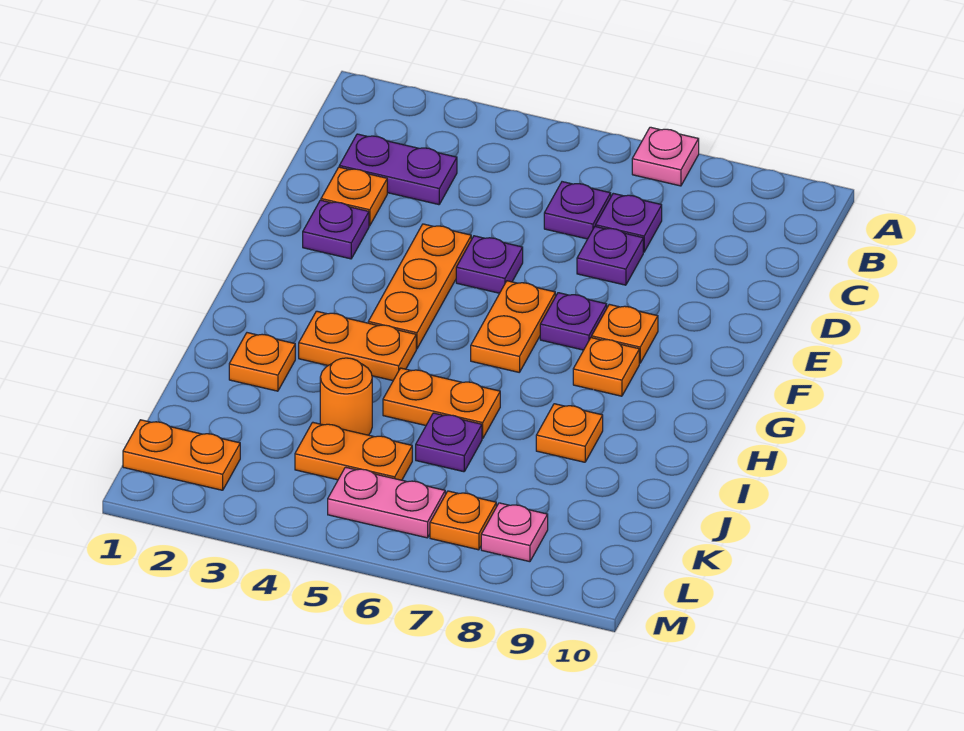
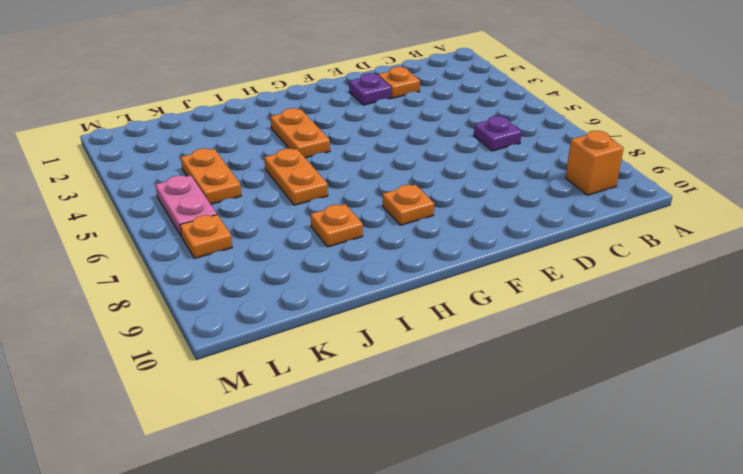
orange 1x1 brick [565,131,624,195] -> none
none -> pink 1x1 plate [632,127,699,186]
none -> purple 1x2 plate [339,134,457,205]
none -> purple 1x1 plate [596,193,662,252]

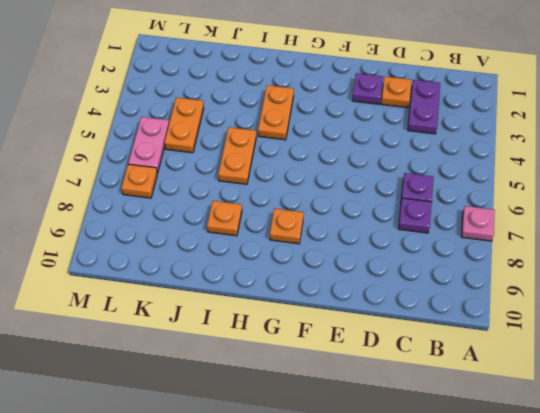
none -> purple 1x1 plate [577,227,643,285]
none -> orange 1x3 plate [368,224,471,349]
none -> purple 1x1 plate [456,236,523,293]

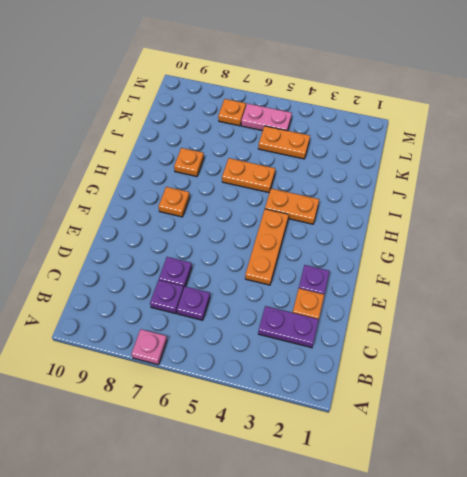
none -> purple 1x1 plate [456,236,523,293]
none -> orange 1x2 plate [471,281,555,372]
none -> purple 1x1 plate [540,293,607,350]

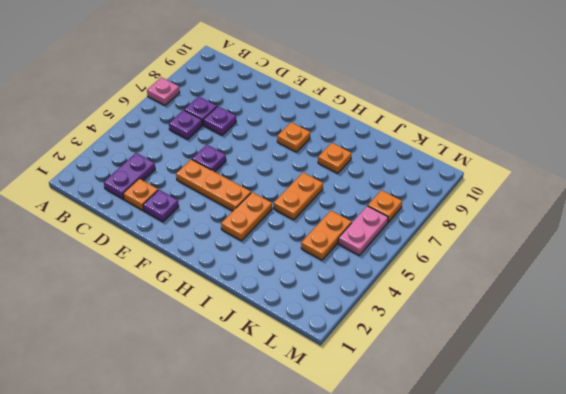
none -> orange 1x2 plate [471,281,555,372]
none -> purple 1x1 plate [540,293,607,350]
none -> orange 1x1 plate [592,304,658,363]

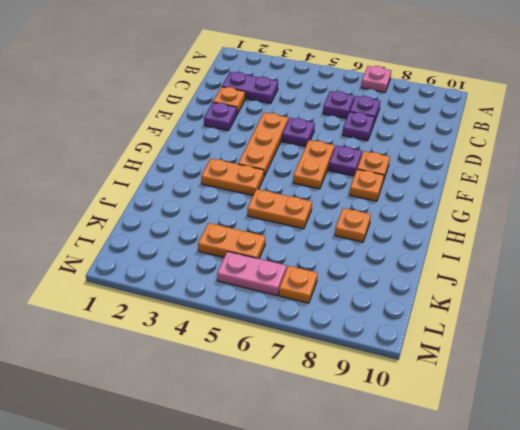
none -> orange 1x1 plate [229,333,295,391]
none -> orange 1x1 round brick [320,358,372,435]
none -> purple 1x1 plate [416,413,482,472]

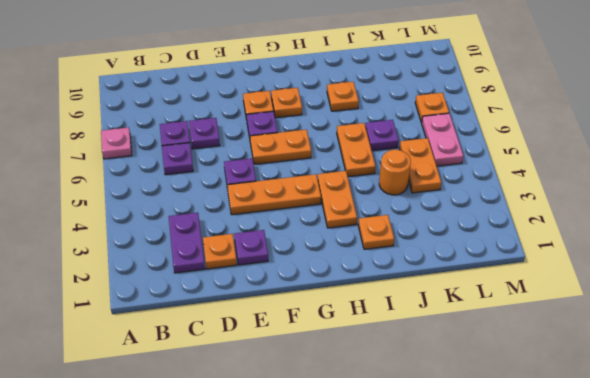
none -> orange 1x2 plate [123,420,240,490]
none -> pink 1x1 plate [481,503,548,562]

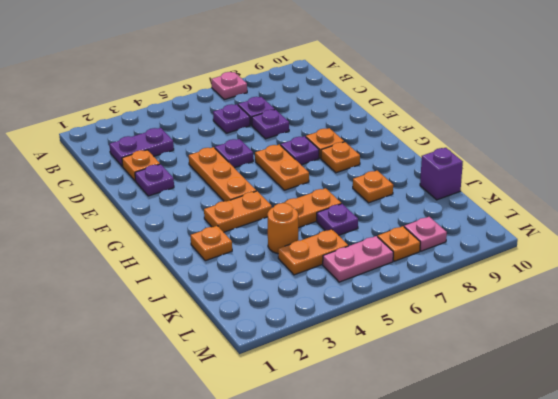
purple 1x1 brick [420,148,463,200] -> none
none -> orange 1x2 plate [123,420,240,490]

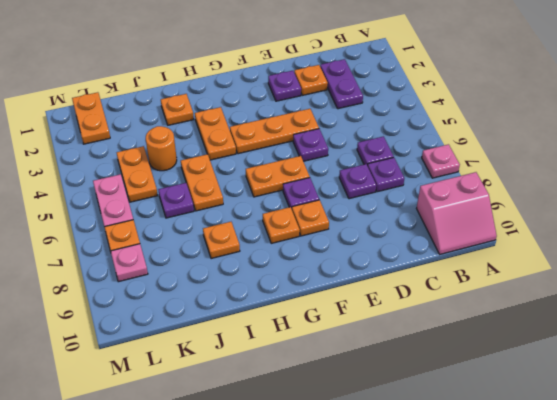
pink 2x2 slope [417,172,497,254] -> none

